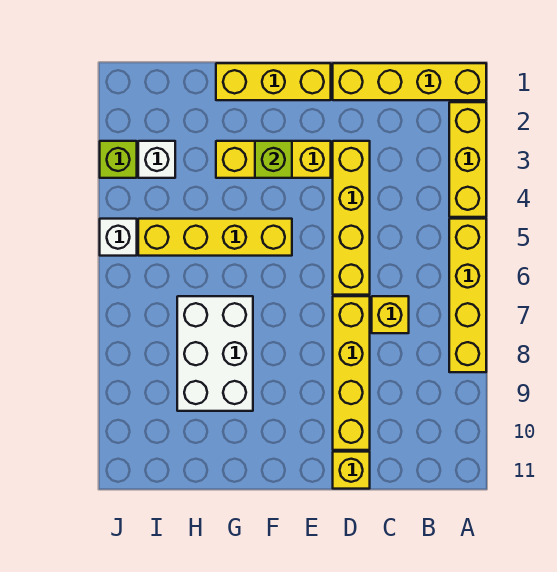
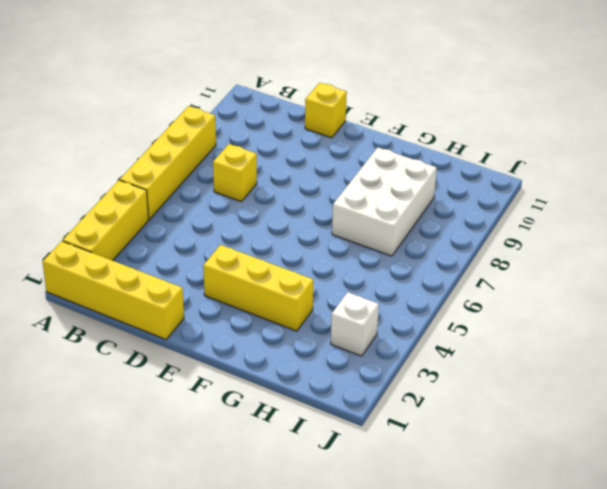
none -> yellow 1x4 brick [333,141,370,295]
none -> yellow 1x4 brick [333,296,370,450]
none -> yellow 1x3 brick [216,63,331,100]

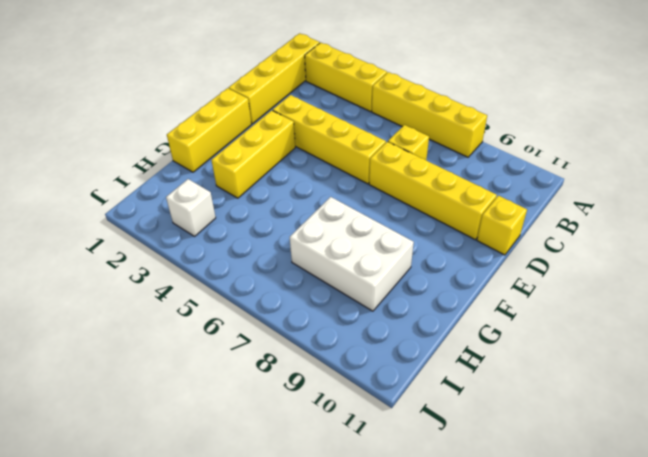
none -> yellow 1x4 brick [138,219,292,256]
none -> lime 1x1 brick [100,141,137,178]
none -> white 1x1 brick [100,219,137,256]

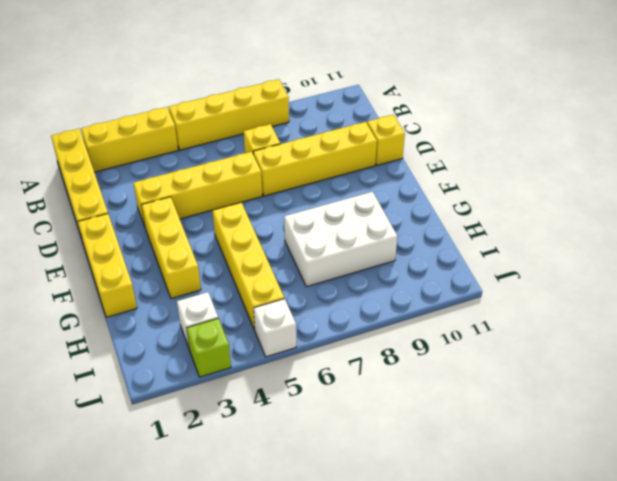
none -> lime 1x1 brick [255,141,292,178]

